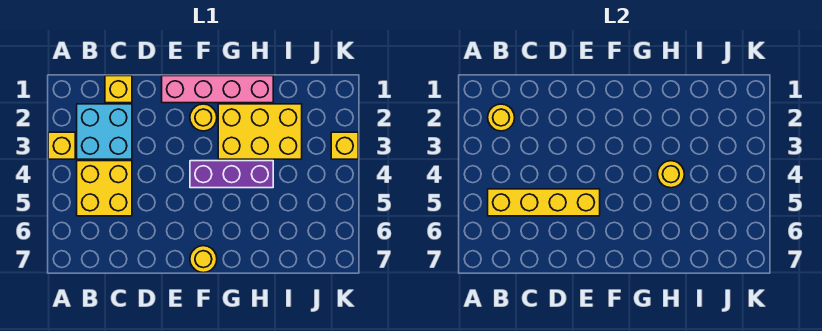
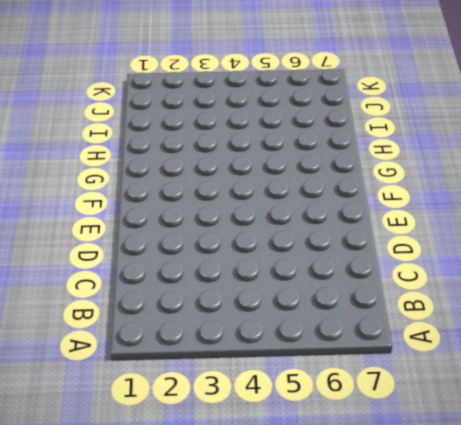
none -> yellow 1x1 brick [48,132,75,159]
none -> cyan 2x2 brick [77,104,132,159]
none -> yellow 2x2 brick [77,161,132,216]

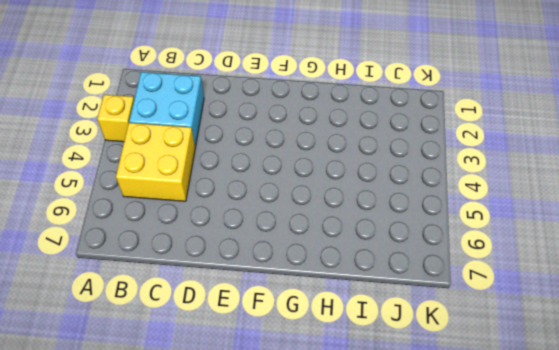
none -> yellow 1x1 brick [105,76,132,103]
none -> pink 1x4 brick [162,76,273,103]
none -> yellow 1x1 round brick [190,104,217,131]

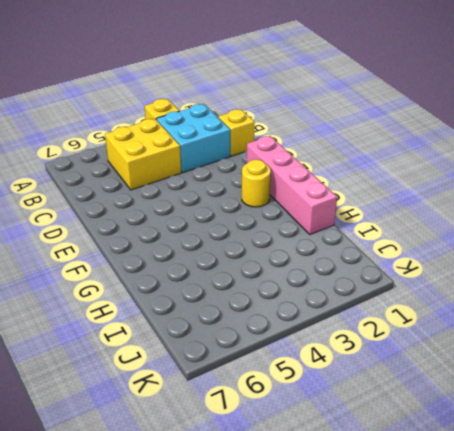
none -> purple 1x3 brick [190,161,273,188]
none -> yellow 1x1 round brick [190,246,217,273]
none -> yellow 2x3 brick [218,104,302,159]

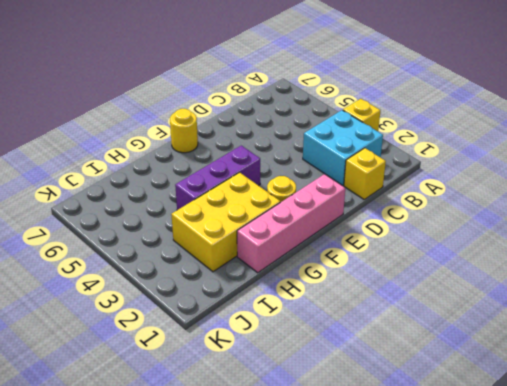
none -> yellow 2x2 brick [77,161,132,216]
none -> yellow 1x1 brick [331,132,358,159]
none -> yellow 1x1 round brick [488,104,515,131]

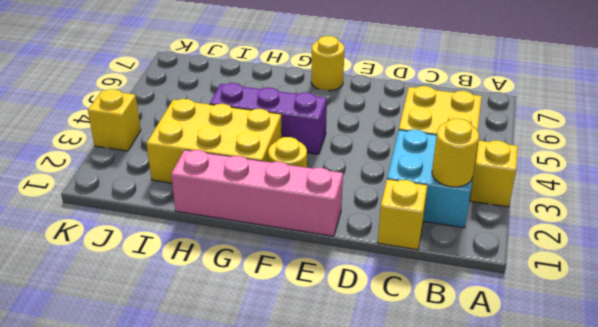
none -> yellow 1x4 brick [488,189,600,216]
none -> yellow 1x1 round brick [658,161,684,188]

